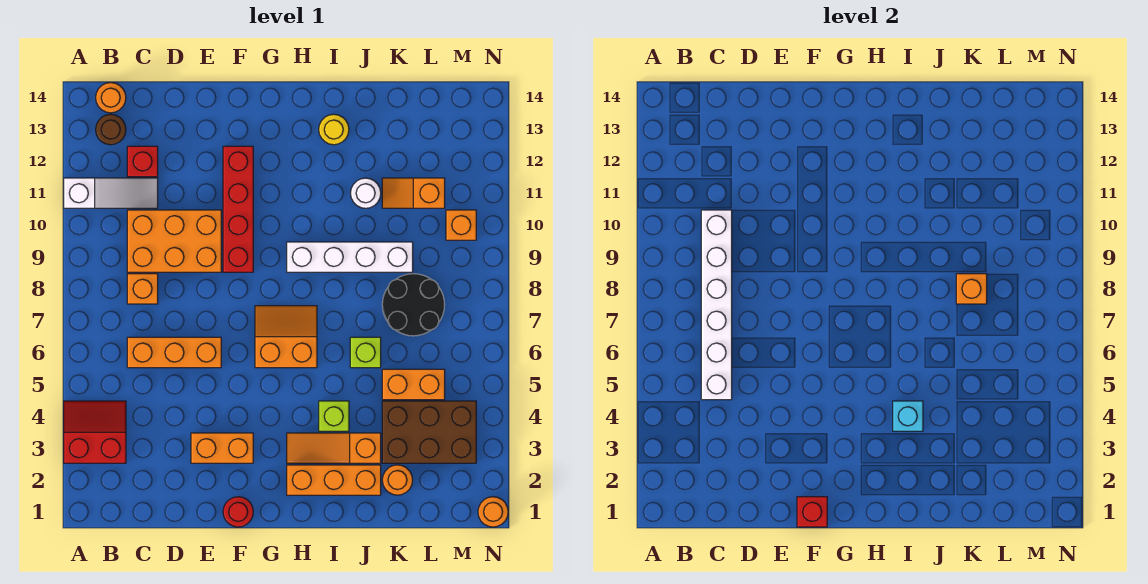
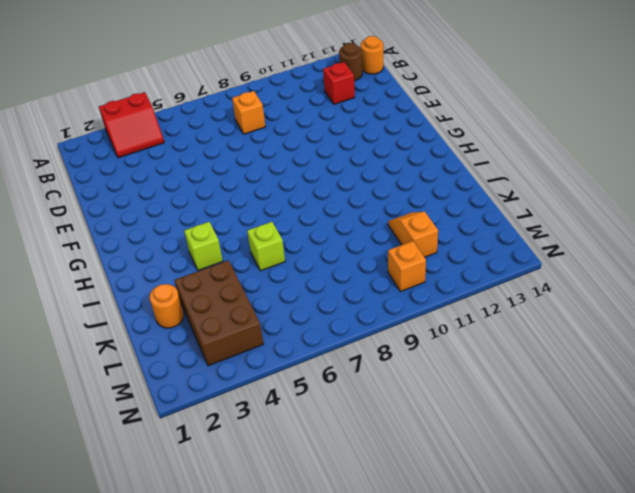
red 2x2 slope [99,92,164,158] -> red 2x2 slope turned to [64,401,126,463]
none -> white 1x3 slope [64,178,158,208]
none -> orange 1x3 brick [127,337,221,368]
none -> orange 2x3 brick [127,210,221,272]
none -> orange 1x2 brick [191,433,253,463]

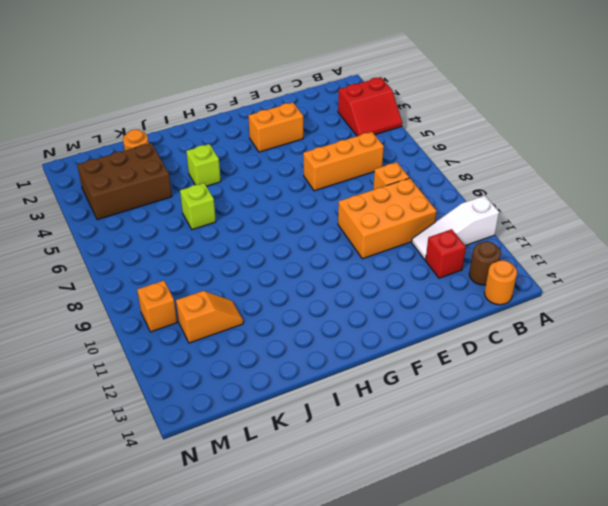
none -> red 1x1 round brick [223,497,253,527]
none -> red 1x4 brick [223,146,253,272]
none -> orange 2x2 slope [255,306,317,368]
none -> orange 1x3 brick [287,465,381,495]

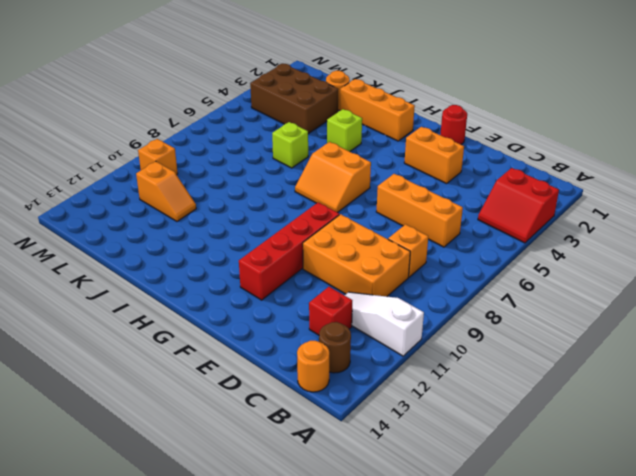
none -> orange 1x3 slope [287,433,381,463]
none -> white 1x4 brick [287,242,413,272]
none -> yellow 1x1 round brick [319,114,349,145]
none -> white 1x1 round brick [351,178,381,208]

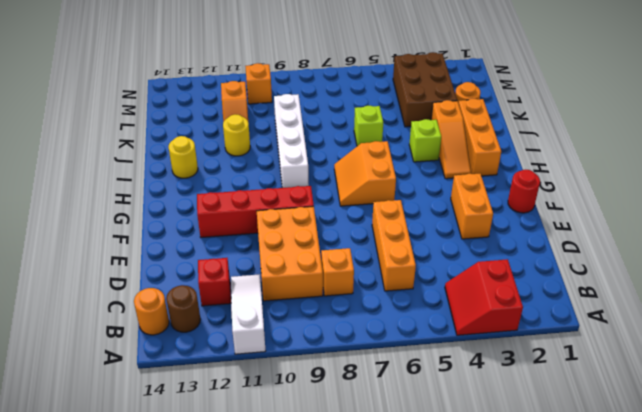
yellow 1x1 round brick [223,114,250,156] -> white 1x1 round brick [351,178,381,208]
none -> orange 1x2 brick [382,369,445,400]
none -> black 2x2 round brick [382,274,445,336]
none -> orange 1x1 round brick [478,497,508,527]
none -> white 1x6 brick [701,210,732,400]

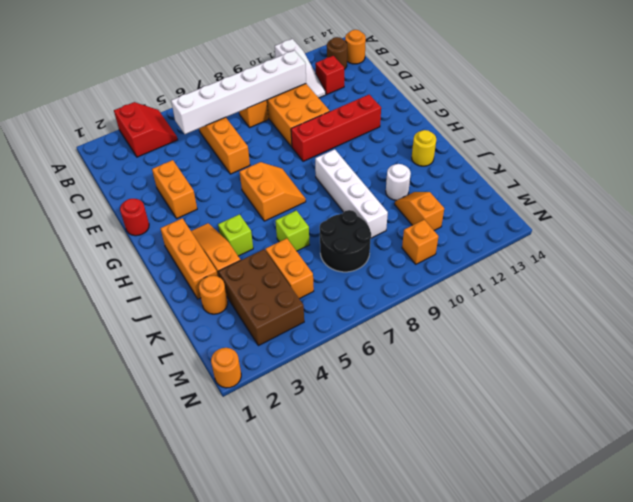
none -> red 1x1 brick [797,497,827,527]
none -> cyan 1x1 brick [893,401,923,431]
none -> orange 1x1 brick [956,274,987,304]

